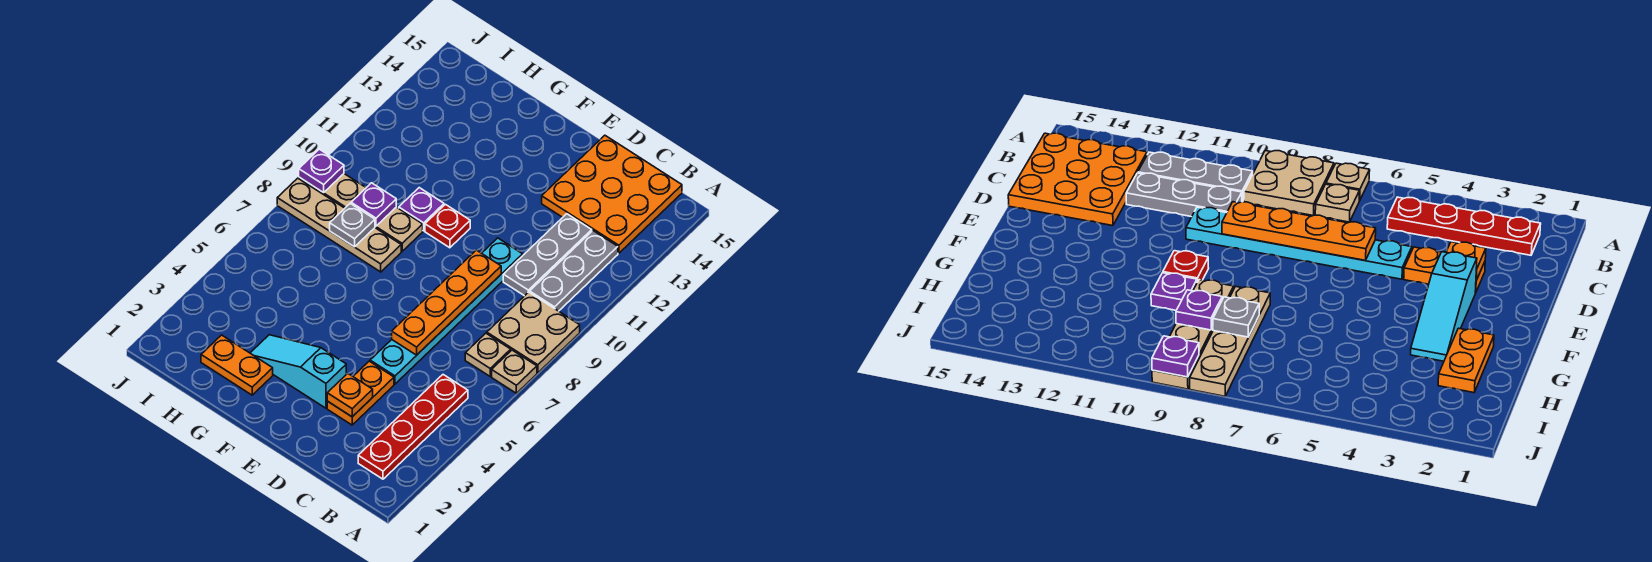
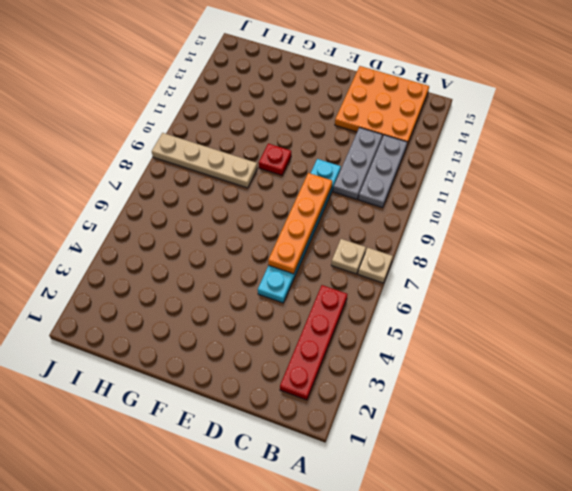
none -> tan 2x2 plate [487,292,580,373]
none -> orange 1x2 plate [327,361,394,425]
none -> cyan 1x3 slope [250,335,346,408]

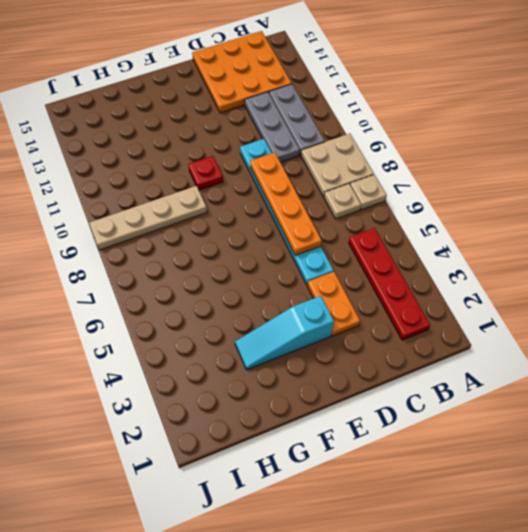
none -> orange 1x2 plate [201,335,273,395]
none -> tan 1x4 plate [277,178,401,272]
none -> purple 1x1 plate [399,188,444,231]

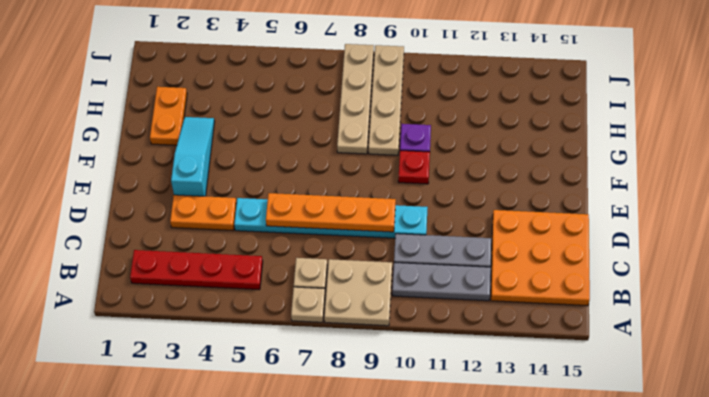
none -> orange 1x1 plate [327,373,373,417]
none -> grey 1x1 plate [330,204,375,247]
none -> purple 1x1 plate [351,183,396,226]

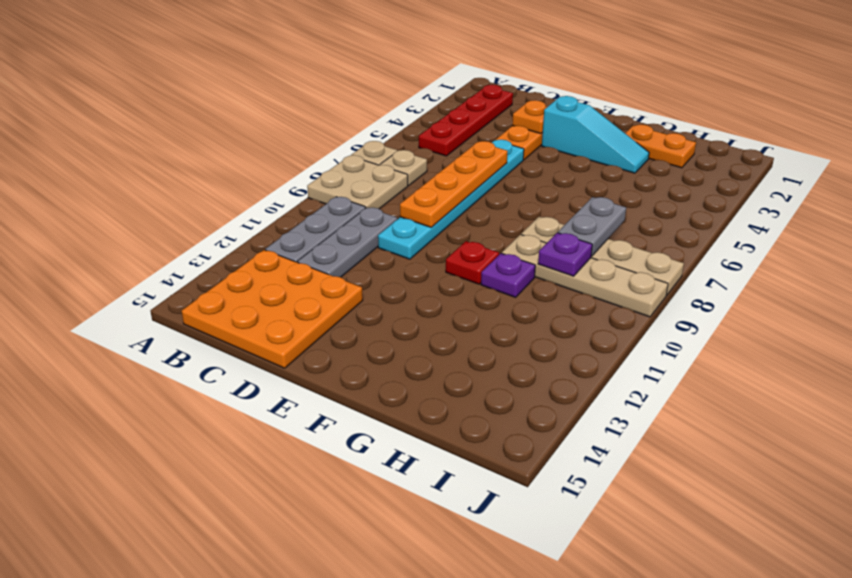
grey 1x2 plate [558,197,626,256] -> grey 1x1 plate [330,204,375,247]
none -> purple 1x1 plate [299,149,344,193]

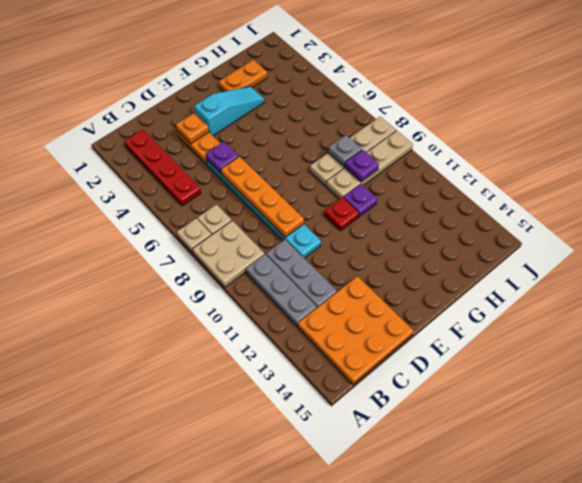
purple 1x1 plate [206,142,239,173] -> purple 1x1 plate moved to [299,149,344,193]

